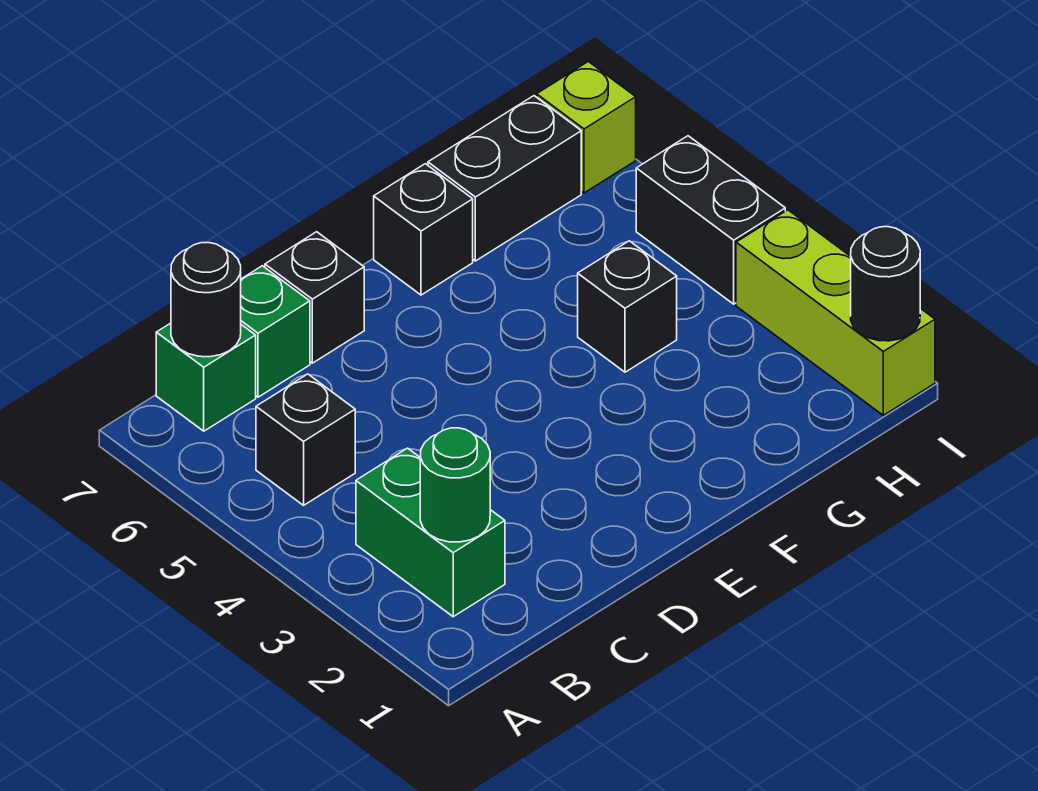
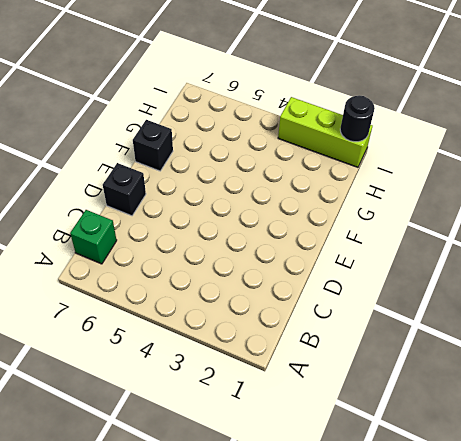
none -> green 1x2 brick [356,448,505,617]
none -> black 1x1 brick [256,374,355,505]
none -> green 1x1 brick [241,266,310,397]

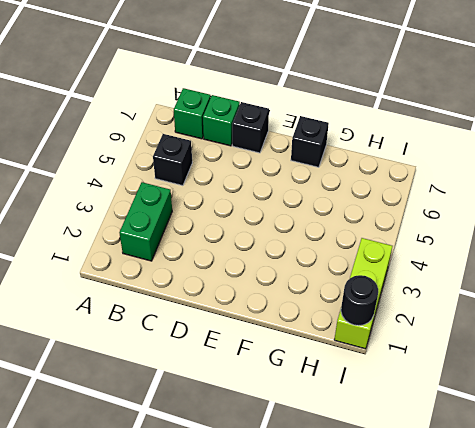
none -> black 1x1 brick [578,241,677,372]
none -> black 1x2 brick [428,96,581,261]
none -> black 1x2 brick [636,136,785,304]

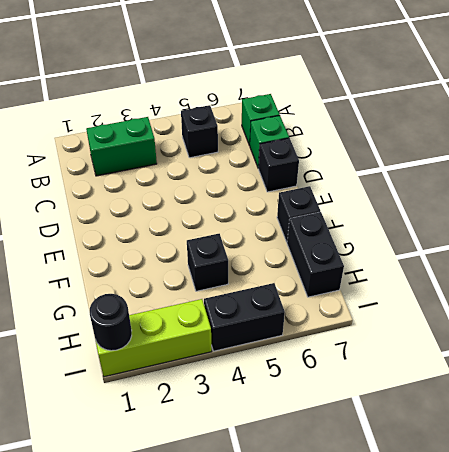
none -> lime 1x1 brick [537,62,636,193]
none -> green 1x1 round brick [420,428,490,542]
none -> black 1x1 round brick [171,243,241,357]

